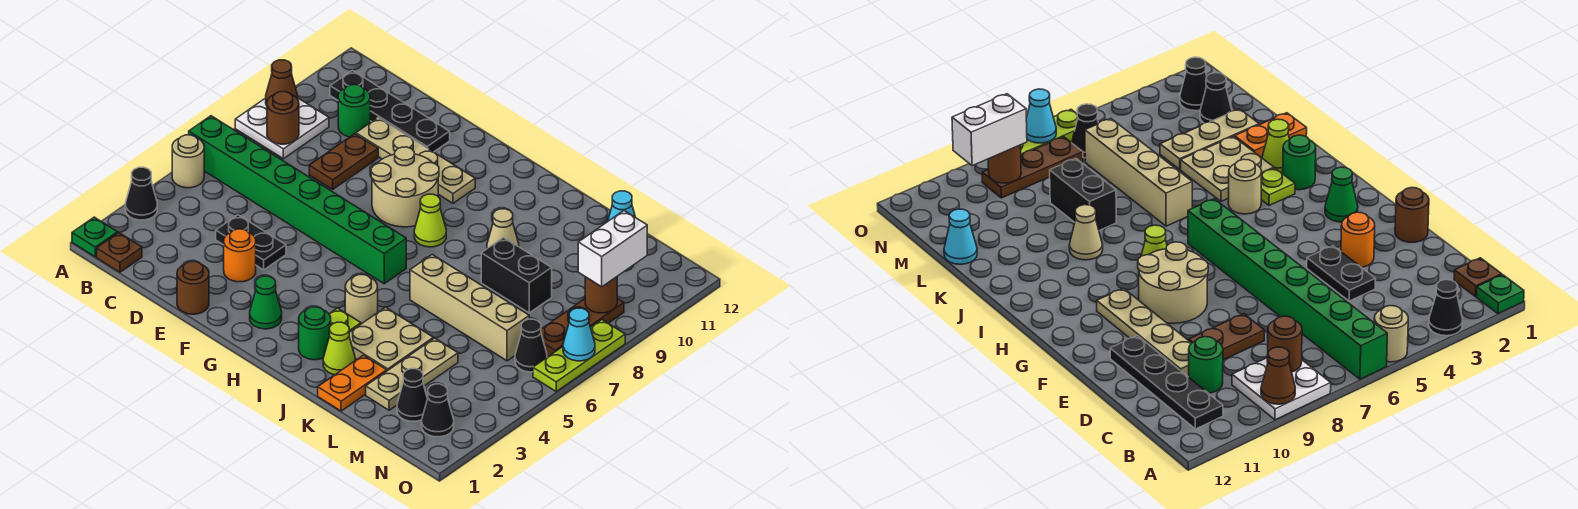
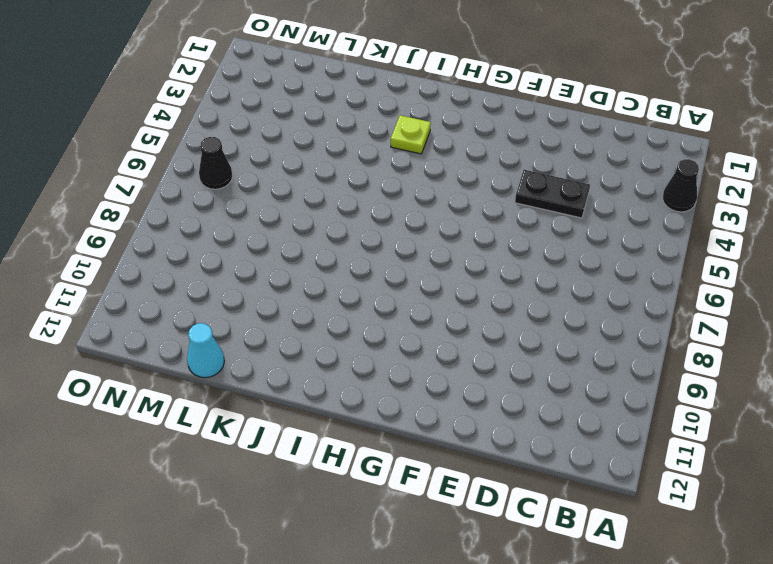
none -> green 1x1 plate [72,217,118,257]
none -> tan 1x1 round brick [172,135,204,188]
none -> green 1x8 brick [189,116,406,284]
none -> white 2x2 plate [235,98,329,159]

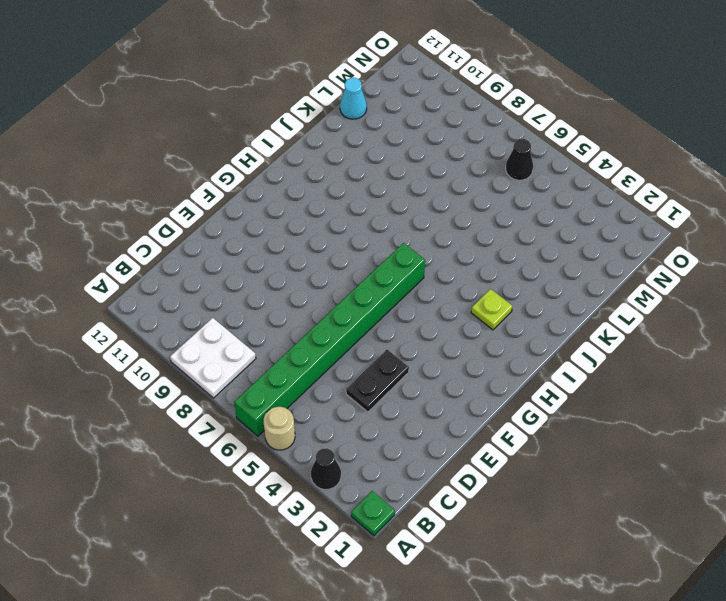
none -> brown 1x1 plate [97,233,142,272]
none -> black 1x4 plate [330,70,450,152]
none -> green 1x1 round brick [338,85,370,137]
none -> brown 1x2 plate [309,134,378,189]

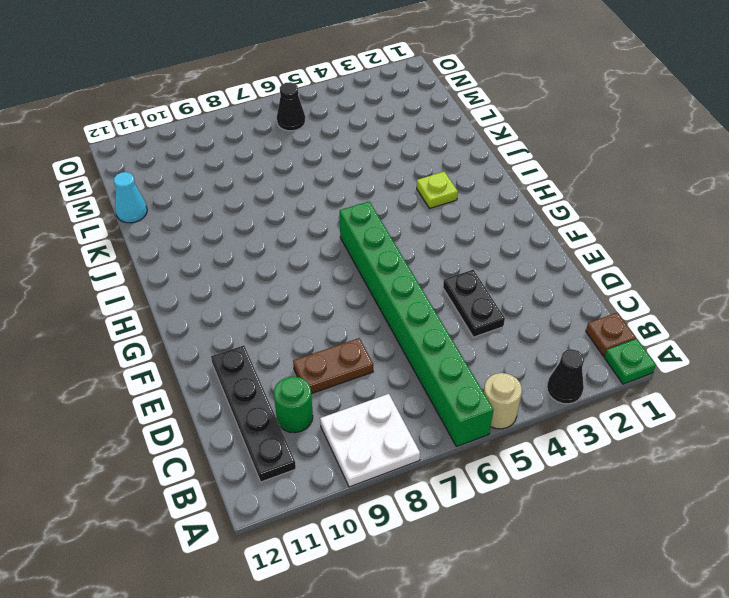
none -> tan 1x4 plate [356,118,475,203]
none -> brown 1x1 round brick [177,262,209,314]
none -> orange 1x1 round brick [224,229,256,282]
none -> tan 2x2 round brick [371,147,439,227]

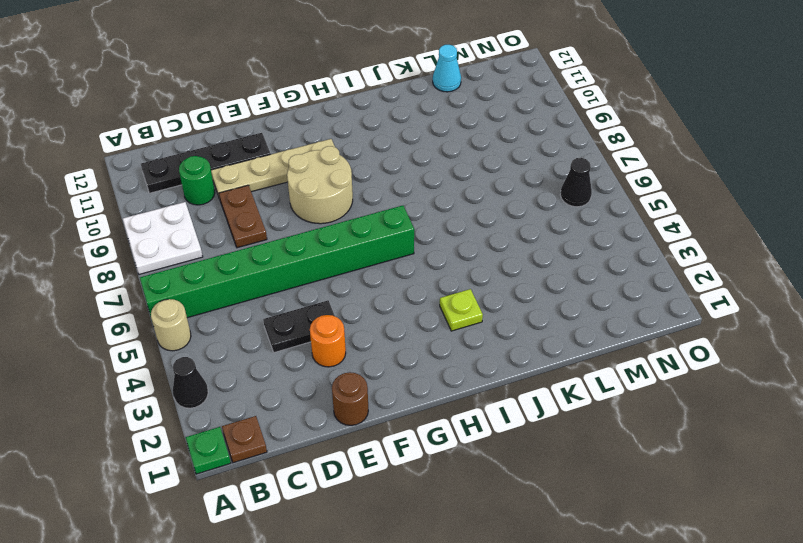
none -> green 1x1 cone [250,276,282,329]
none -> lime 1x1 cone [414,194,446,247]
none -> green 1x1 round brick [299,307,331,360]
none -> tan 1x1 round brick [345,275,378,324]

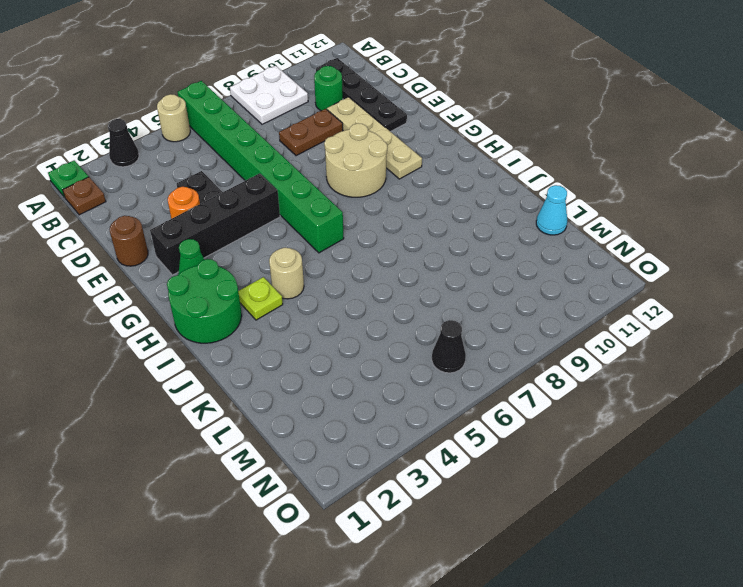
black 1x4 brick [150,173,280,275] -> none
green 2x2 round brick [167,259,242,343] -> green 1x1 round brick [299,307,331,360]
none -> lime 1x1 cone [414,194,446,247]
none -> lime 1x1 cone [323,322,355,375]
none -> tan 2x2 plate [349,307,433,371]
none -> tan 1x4 brick [410,255,529,361]

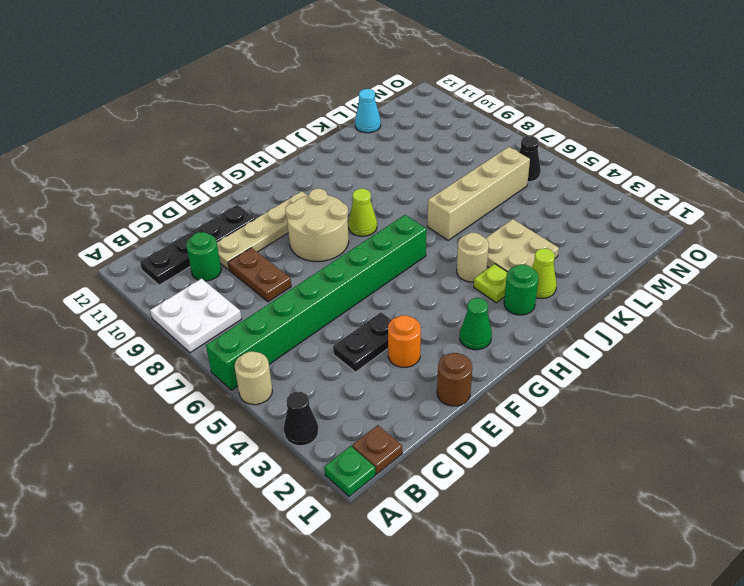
none -> tan 1x1 cone [487,209,519,248]
none -> orange 1x2 plate [318,355,387,411]
none -> black 1x2 brick [481,238,552,313]
none -> tan 1x3 plate [366,338,458,410]

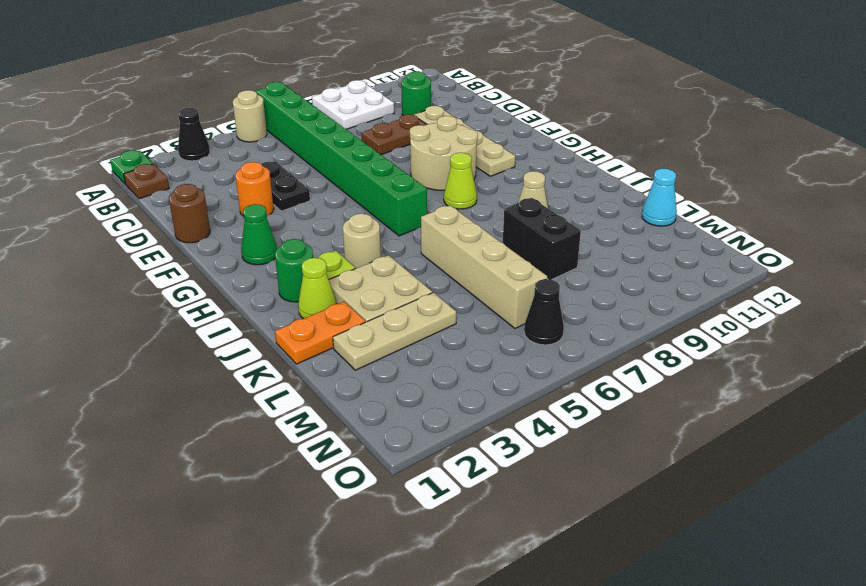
none -> black 1x4 plate [330,70,450,152]
none -> black 1x1 cone [397,369,428,421]
none -> black 1x1 cone [422,384,454,437]
none -> brown 1x3 plate [541,298,624,356]

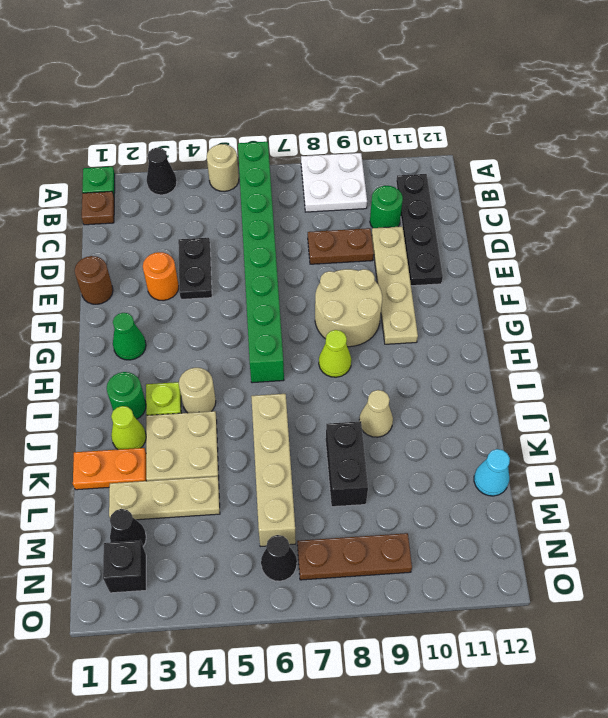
black 1x1 brick [103,540,146,593] -> black 1x1 cone [422,384,454,437]
none -> lime 1x3 plate [533,320,625,391]
none -> brown 1x1 cone [266,60,298,105]
none -> brown 1x1 round brick [267,92,299,144]
none -> brown 1x1 round brick [585,277,617,313]

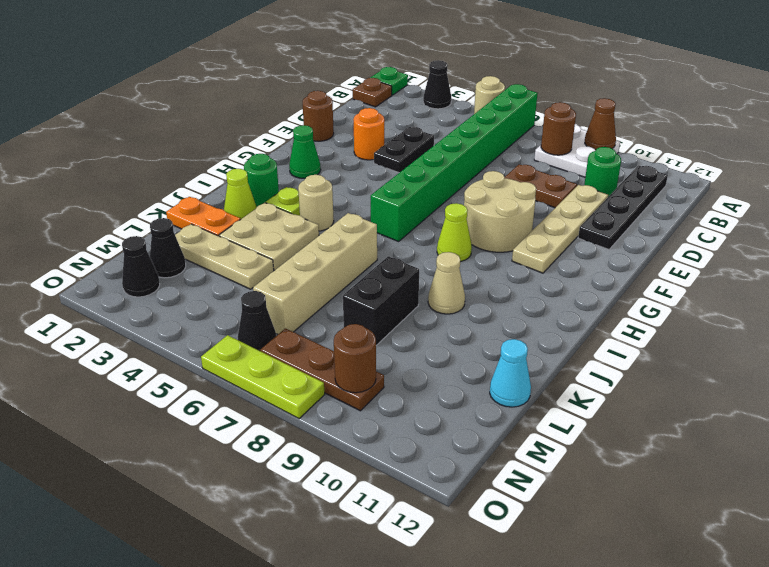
none -> cyan 1x1 cone [563,308,595,361]
none -> white 1x2 brick [578,211,647,287]

